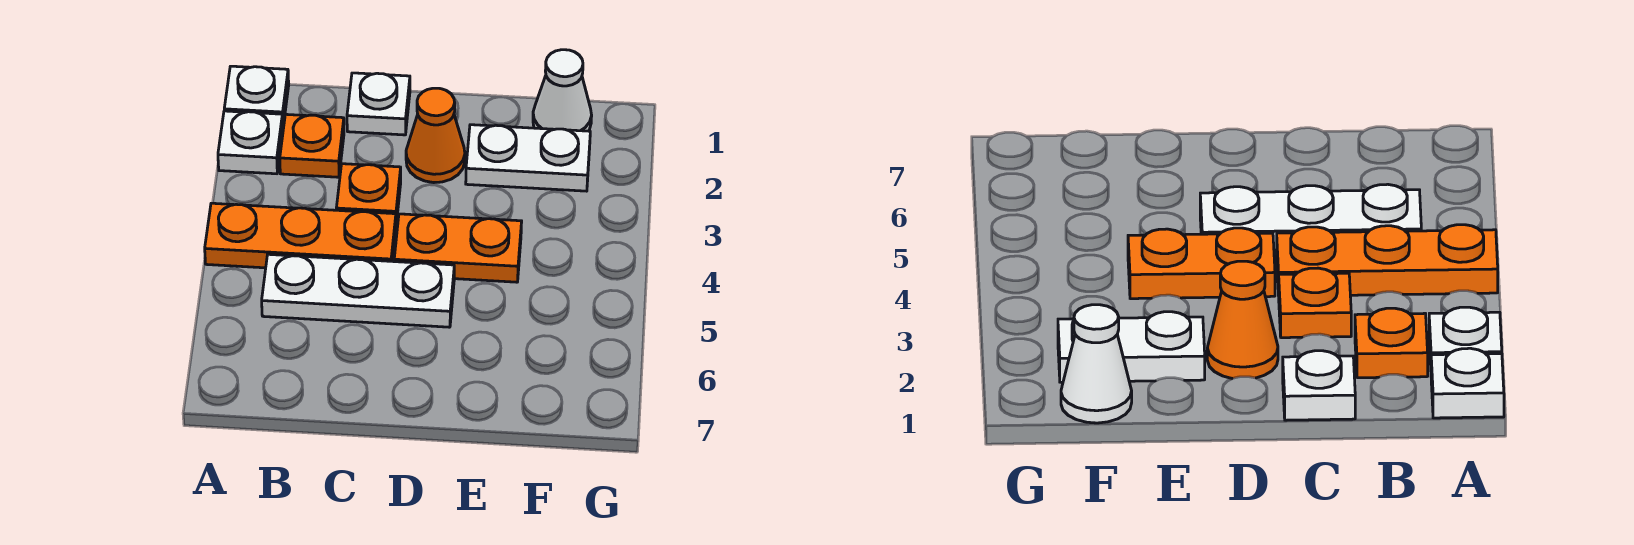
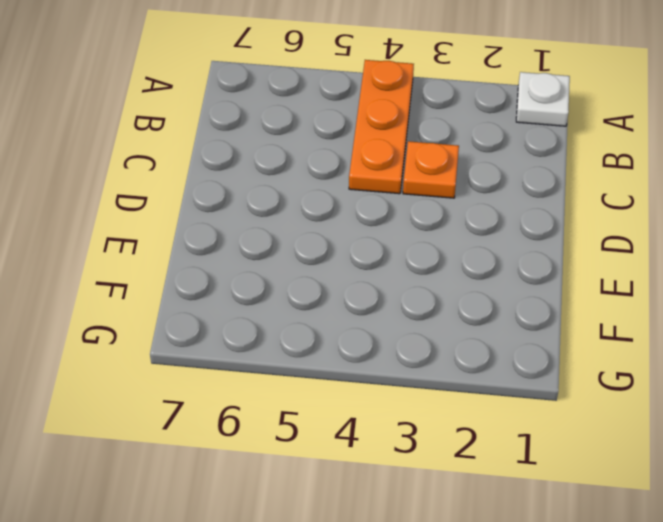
none -> white 1x1 plate [218,111,283,174]
none -> orange 1x1 plate [280,114,344,177]

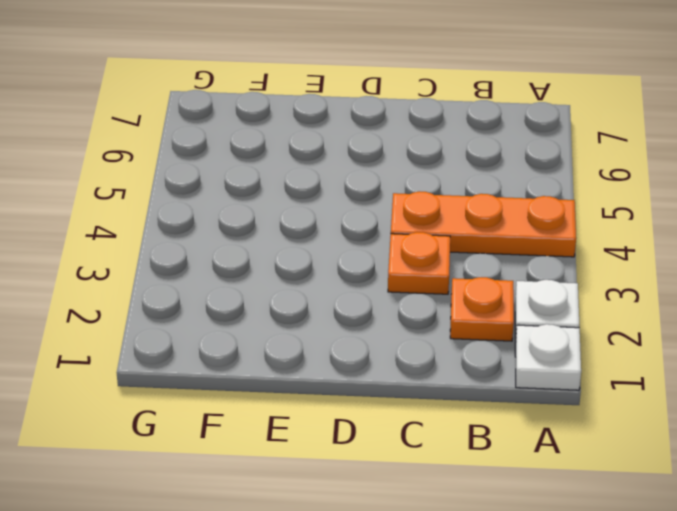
none -> white 1x3 plate [262,254,454,327]
none -> white 1x1 plate [347,73,410,135]

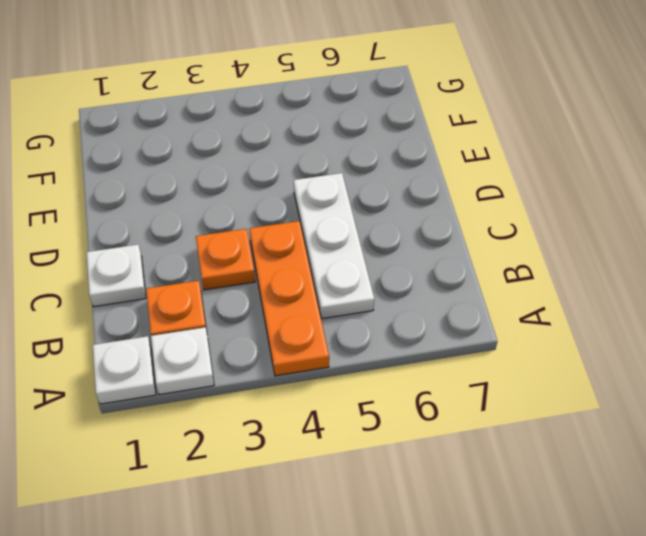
none -> orange 1x1 cone [406,88,465,183]
none -> orange 1x2 plate [394,214,522,282]

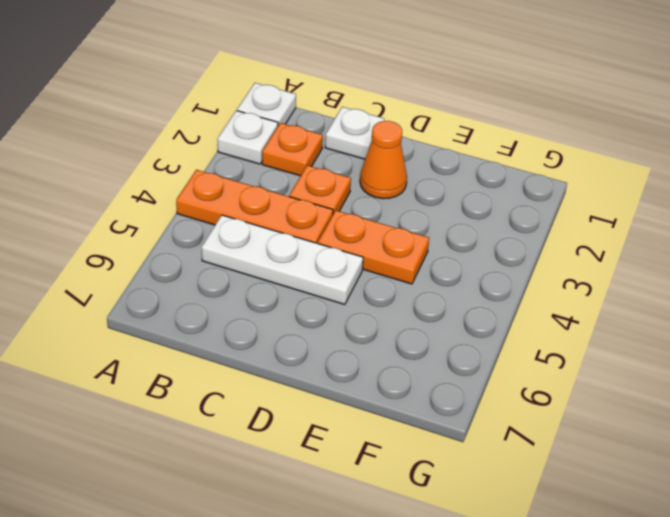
none -> white 1x2 plate [466,125,590,191]
none -> white 1x1 cone [533,50,592,131]

